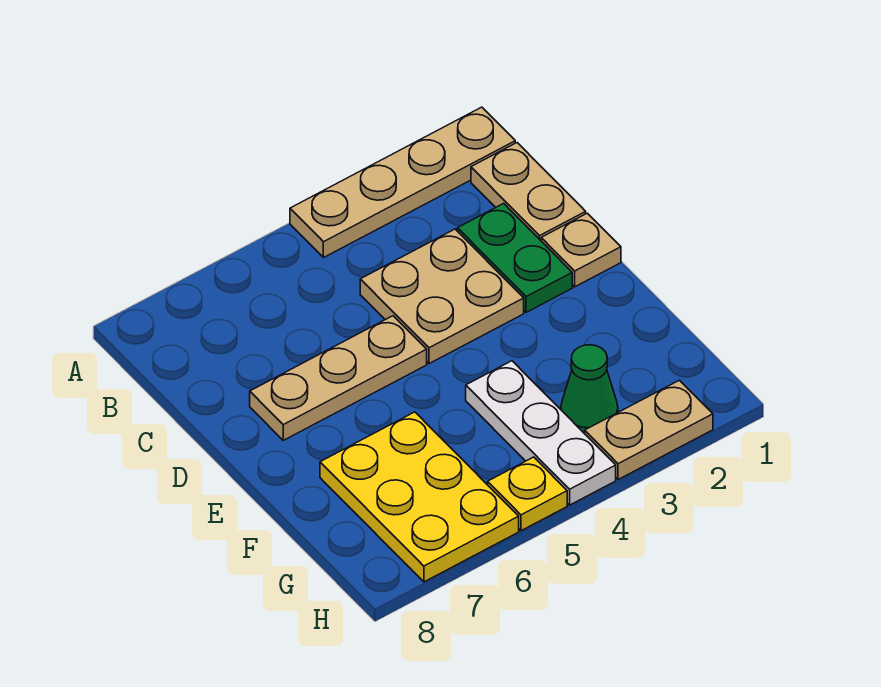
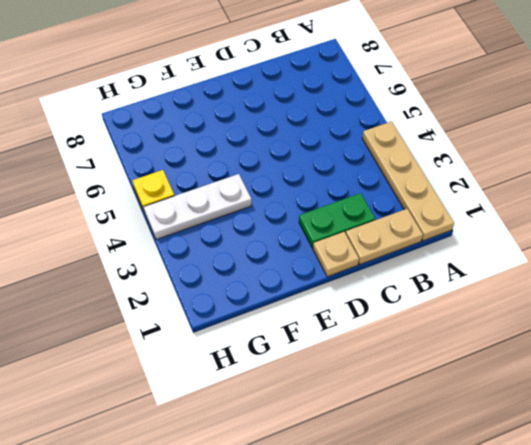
none -> tan 2x2 plate [360,229,524,364]
none -> tan 1x3 plate [250,316,427,440]

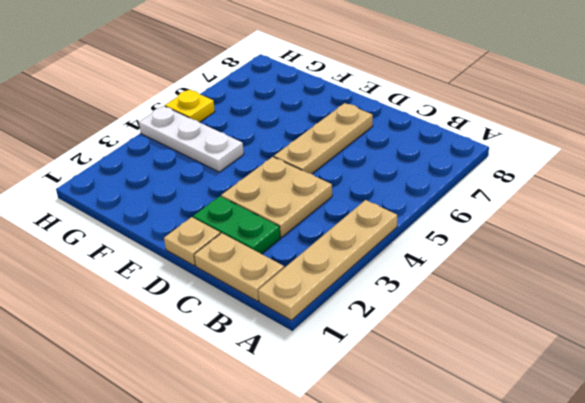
none -> yellow 2x3 plate [320,412,519,582]
none -> green 1x1 cone [561,345,618,434]

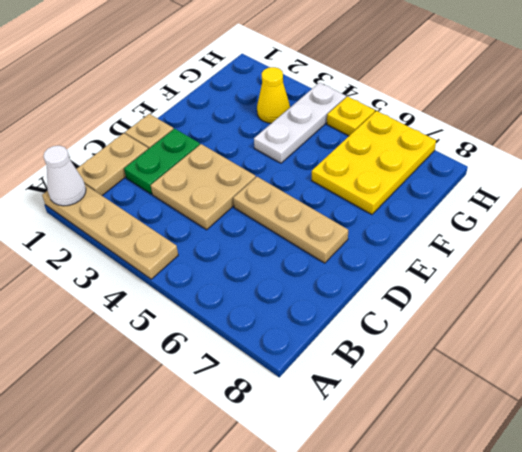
white 1x1 cone [44,146,86,206] -> none
yellow 1x1 cone [257,67,290,123] -> green 1x1 cone [561,345,618,434]
none -> tan 1x2 plate [585,380,713,480]

